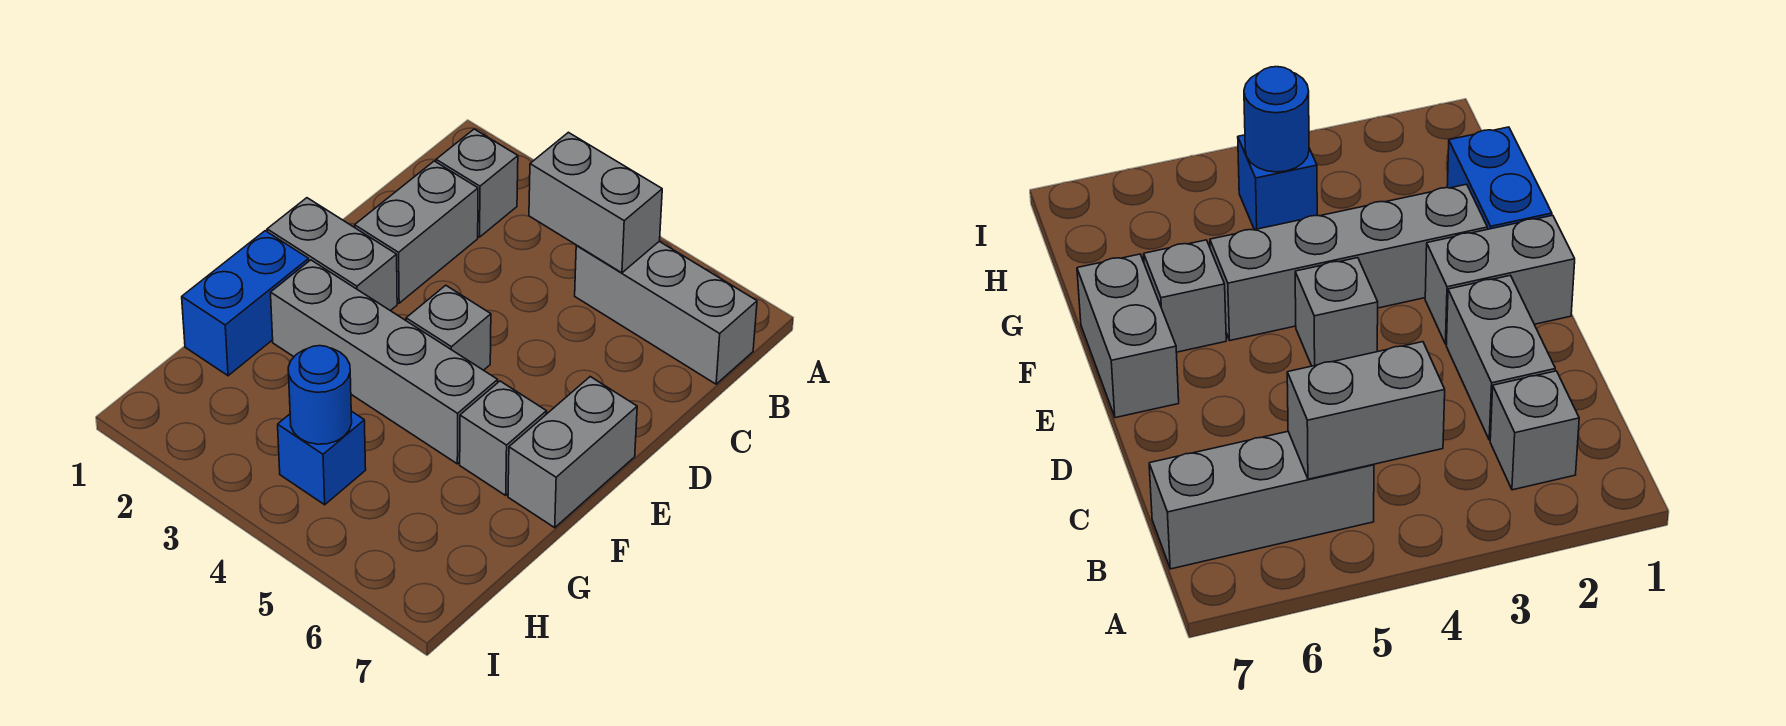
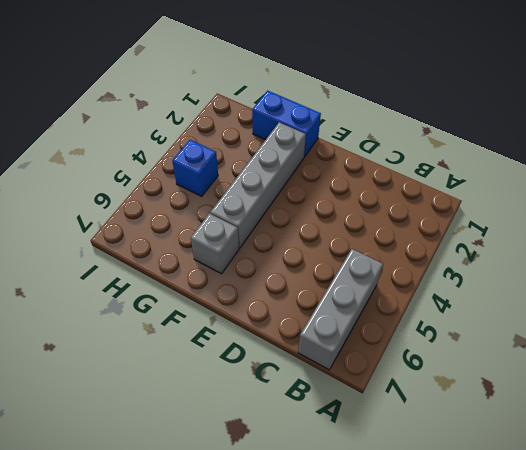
none -> grey 1x1 brick [436,129,518,237]
none -> grey 1x2 brick [355,161,478,303]
none -> grey 1x2 brick [267,198,397,311]

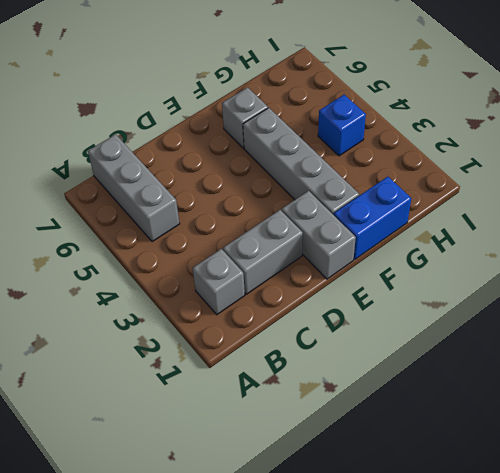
none -> grey 1x1 brick [406,285,491,370]
none -> grey 1x2 brick [508,377,637,528]
none -> grey 1x2 brick [529,132,662,273]

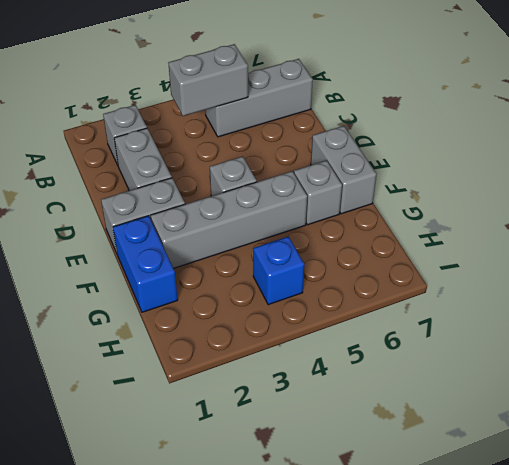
none -> blue 1x1 round brick [288,346,352,444]

